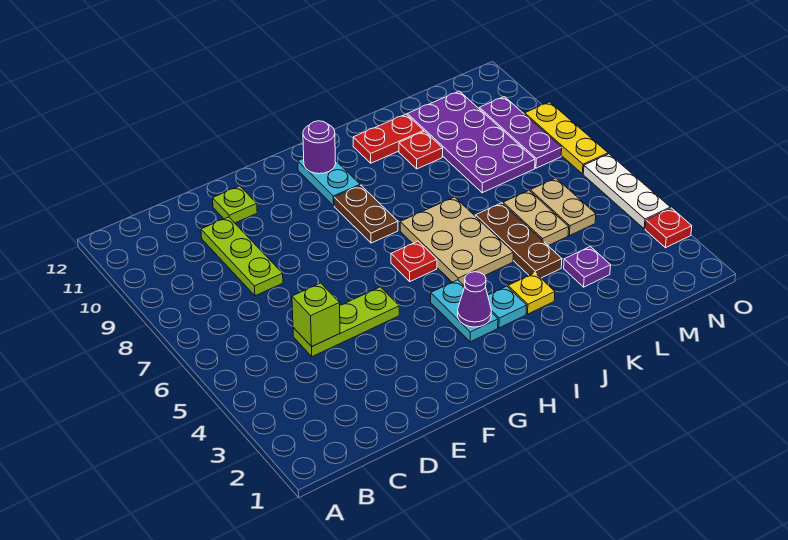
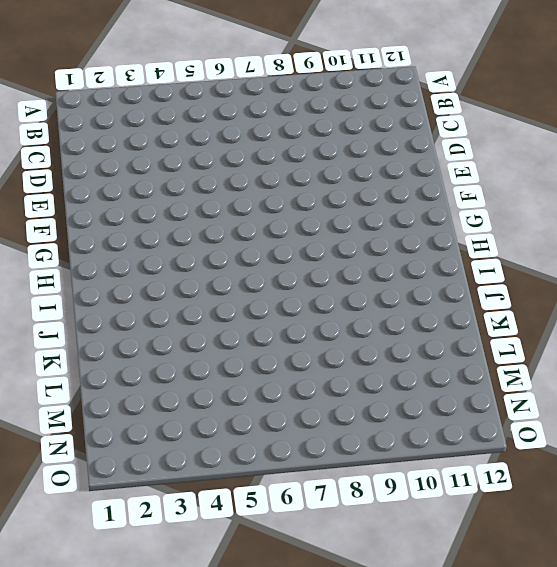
none -> lime 1x3 plate [293,287,399,357]
none -> lime 1x3 plate [201,217,283,296]
none -> lime 1x1 plate [213,186,257,223]

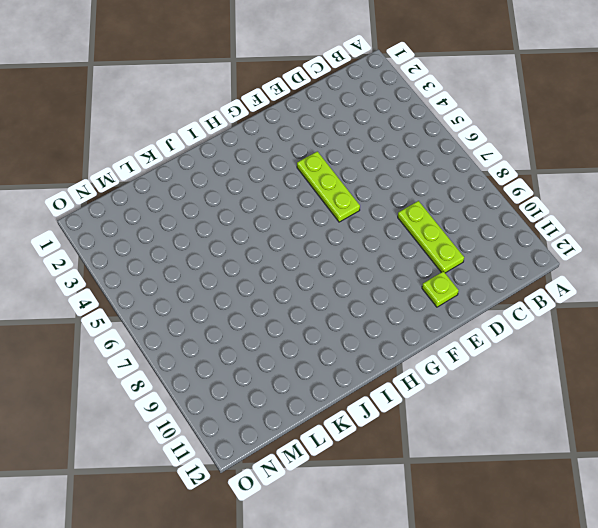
lime 1x3 plate [297,151,360,222] -> lime 1x3 plate turned to [293,287,399,357]
none -> cyan 1x2 plate [430,280,498,342]
none -> red 1x1 plate [391,241,437,281]
none -> brown 1x2 plate [334,185,398,243]

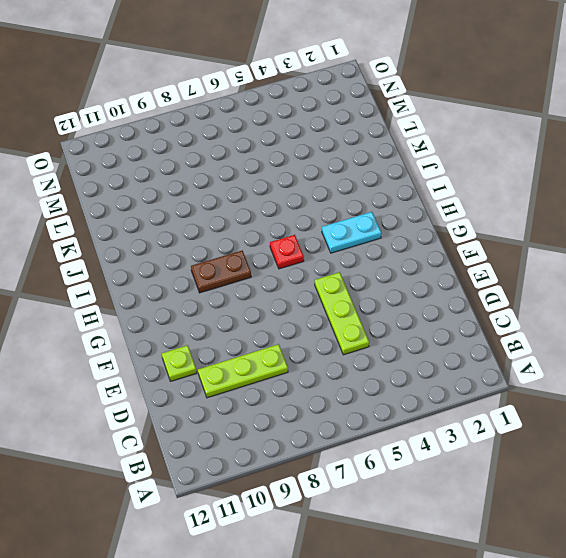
none -> cyan 1x2 plate [298,158,360,206]
none -> cyan 1x1 plate [488,286,527,328]
none -> tan 2x3 plate [400,197,513,285]

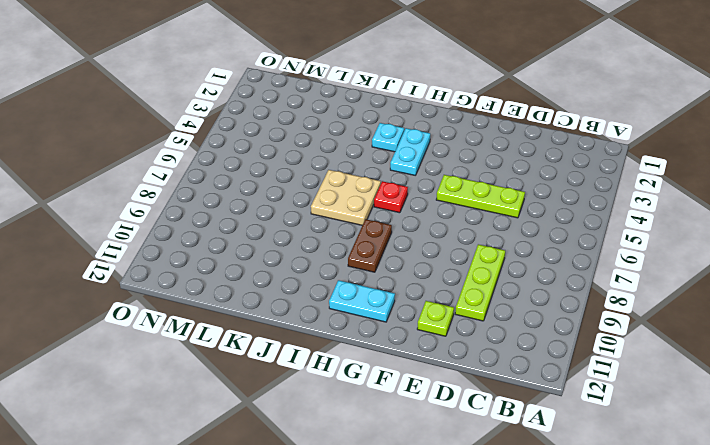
cyan 1x2 plate [329,280,395,322] -> cyan 1x2 plate turned to [298,158,360,206]
tan 2x2 plate [311,170,381,225] -> tan 2x3 plate [400,197,513,285]
none -> yellow 1x1 plate [508,273,555,314]
none -> red 1x2 plate [353,114,424,163]
none -> brown 1x3 plate [476,203,562,278]

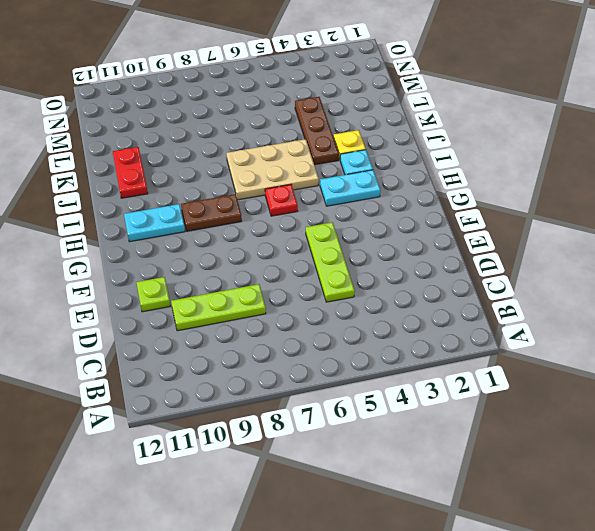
brown 1x3 plate [295,97,339,165] -> brown 1x3 plate turned to [476,203,562,278]
none -> red 1x1 plate [399,131,443,169]
none -> purple 1x1 plate [564,247,611,287]
none -> tan 1x2 plate [503,191,569,246]

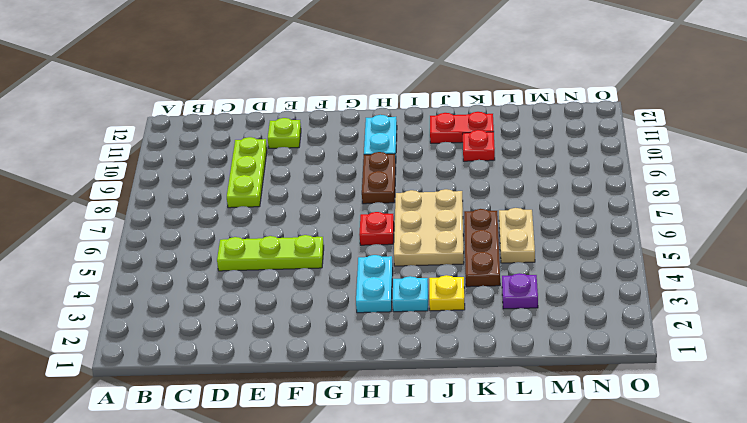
none -> purple 2x4 plate [407,91,535,193]
none -> tan 1x2 plate [530,178,596,236]
none -> purple 1x3 plate [479,97,562,168]

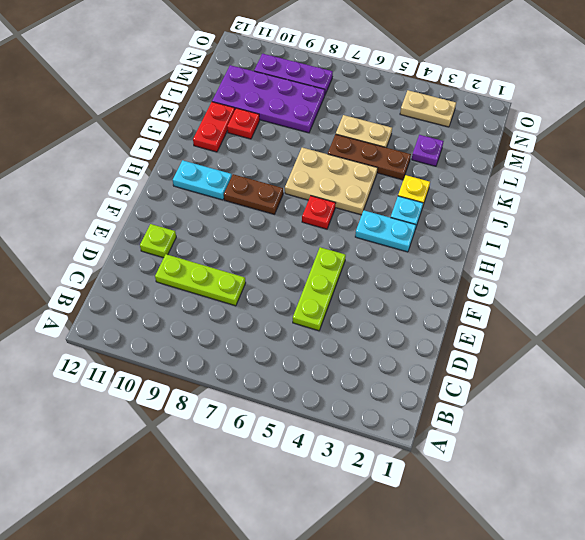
tan 1x2 plate [400,90,456,127] -> tan 1x2 plate moved to [530,178,596,236]
none -> red 1x1 plate [645,208,692,248]
none -> white 1x3 plate [583,154,670,229]
none -> yellow 1x3 plate [525,102,608,174]

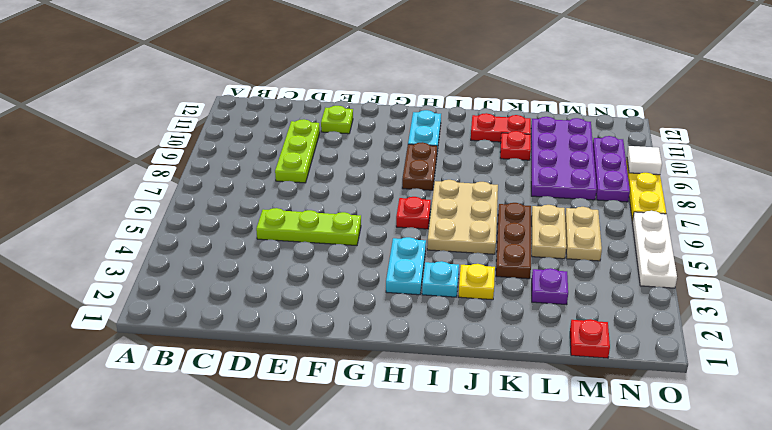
red 1x1 plate [570,319,610,358] -> red 1x1 plate moved to [645,208,692,248]
white 1x1 tile [627,146,662,175] -> none
none -> lime 1x1 brick [292,283,340,347]
none -> purple 1x1 cone [458,272,491,327]
none -> purple 1x1 round brick [303,121,336,174]

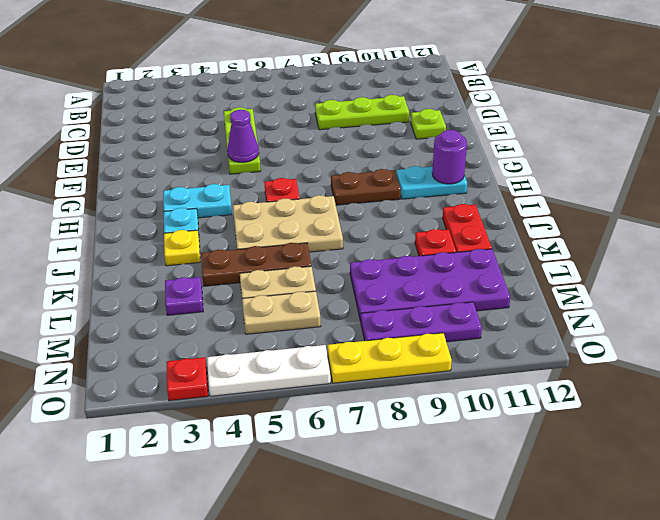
purple 1x1 cone [227,110,259,162] -> purple 1x1 cone moved to [458,272,491,327]
none -> lime 1x1 brick [292,283,340,347]

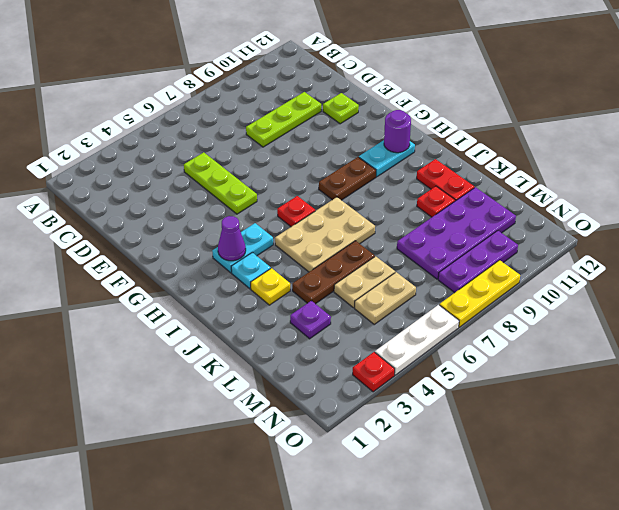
none -> lime 1x1 brick [292,283,340,347]

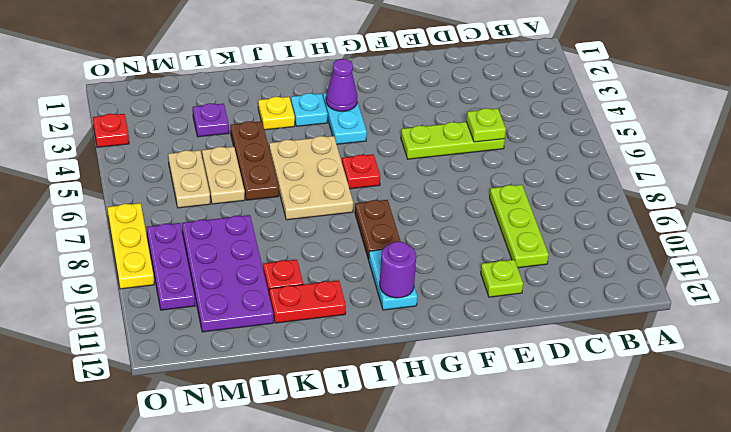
lime 1x1 plate [466,108,506,142] -> lime 1x1 brick [292,283,340,347]
none -> white 1x3 plate [583,154,670,229]

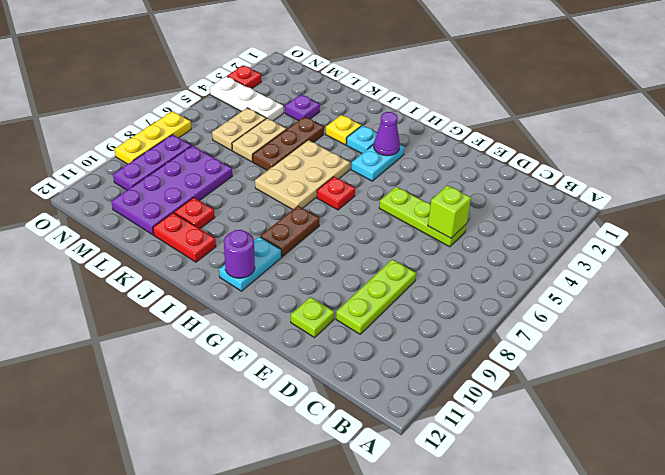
white 1x3 plate [210,76,283,121] -> white 1x3 plate turned to [583,154,670,229]

